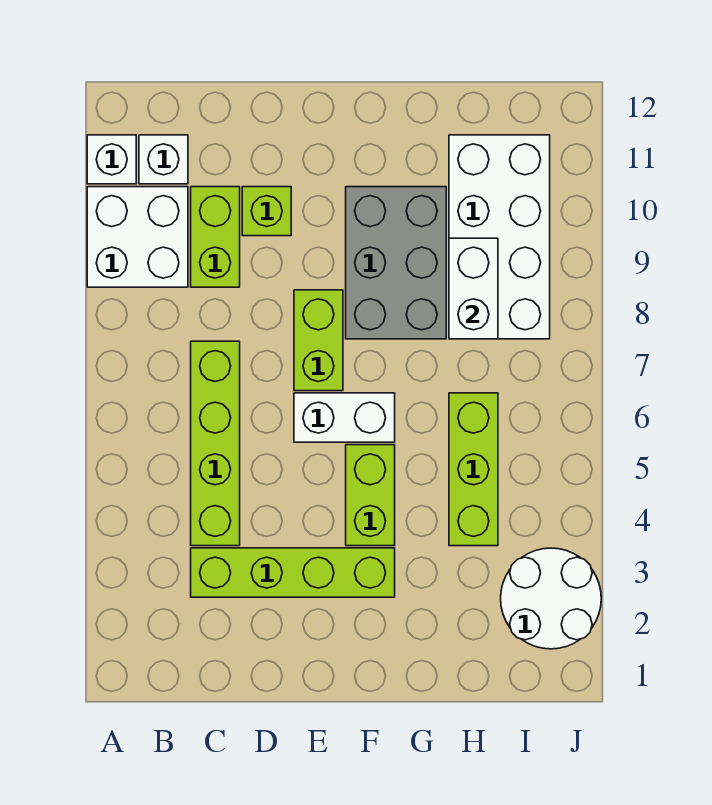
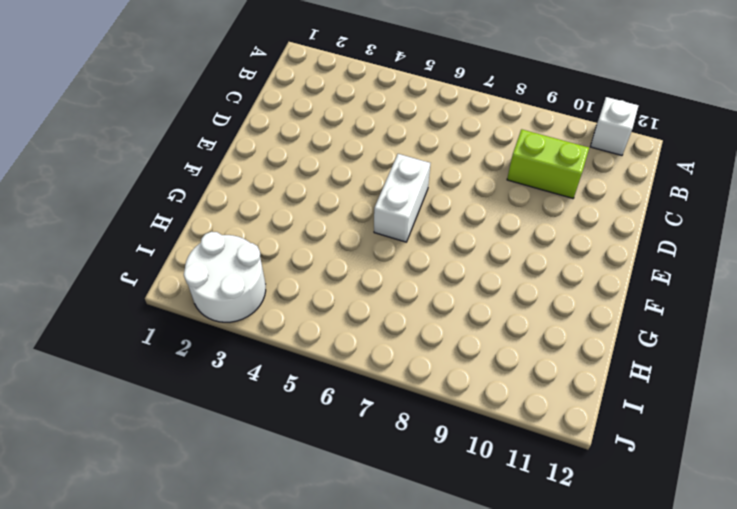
none -> white 2x2 brick [87,187,188,287]
none -> white 1x1 brick [139,135,188,184]
none -> lime 1x4 brick [191,548,395,597]

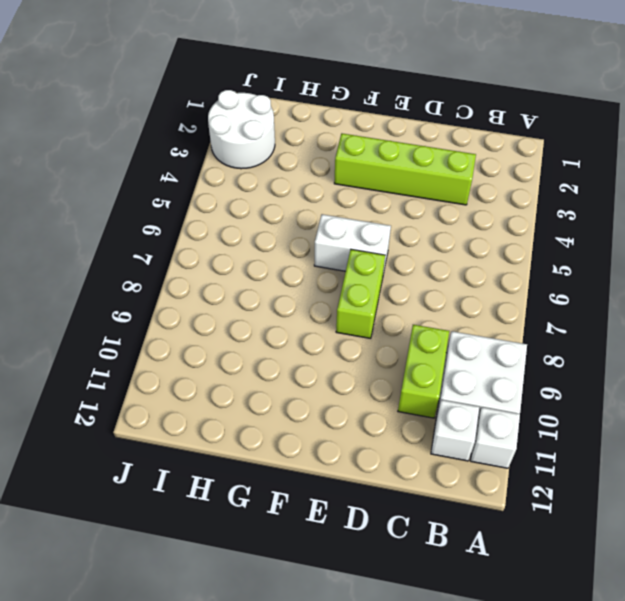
none -> lime 1x4 brick [191,341,240,546]
none -> lime 1x1 brick [242,187,291,236]
none -> lime 1x2 brick [346,445,395,546]

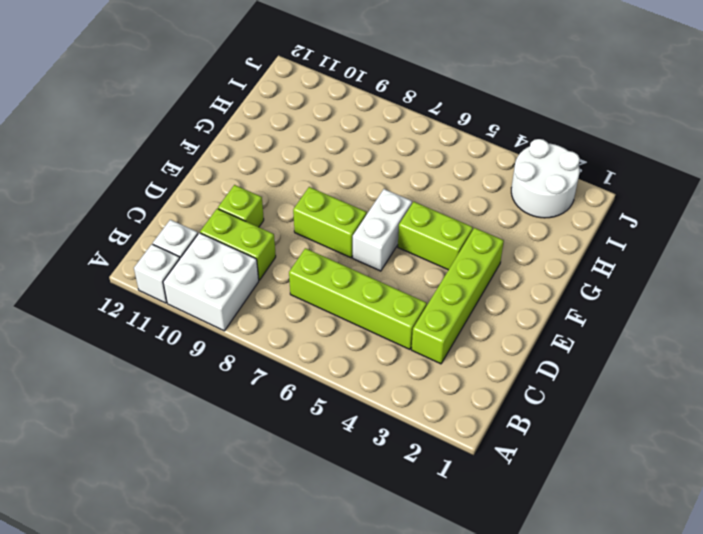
none -> grey 2x3 brick [346,187,446,339]
none -> lime 1x3 brick [449,393,498,546]
none -> white 2x4 brick [449,135,550,339]

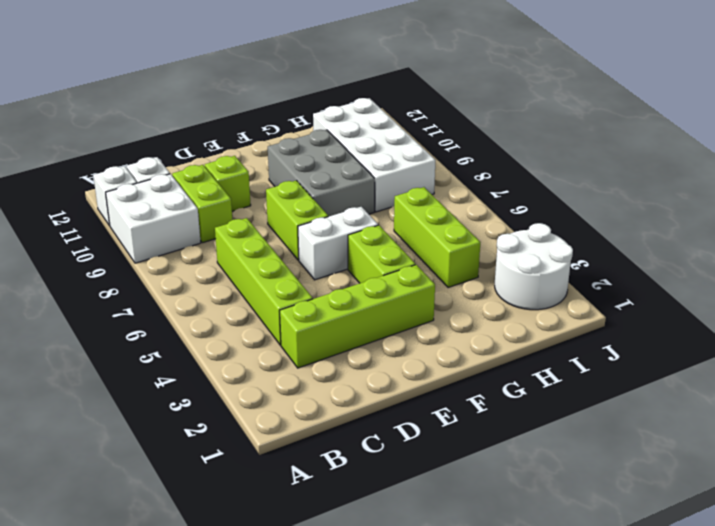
none -> white 1x2 brick [449,238,498,339]

